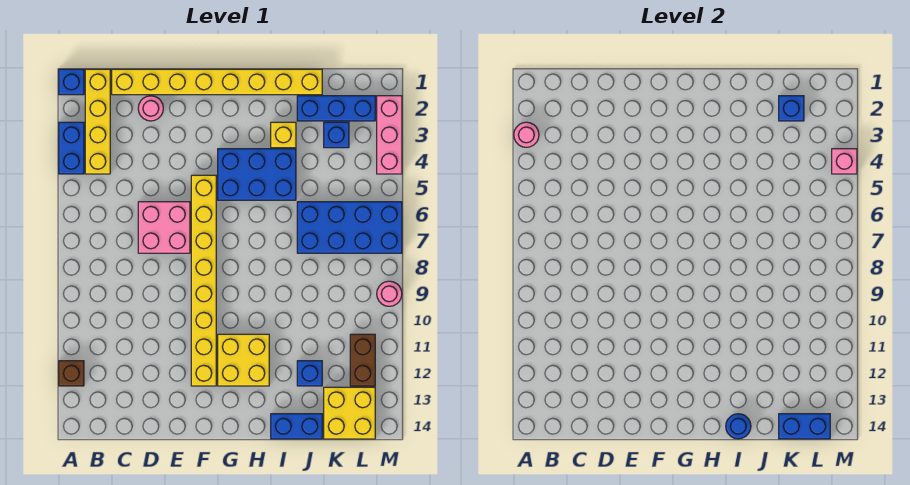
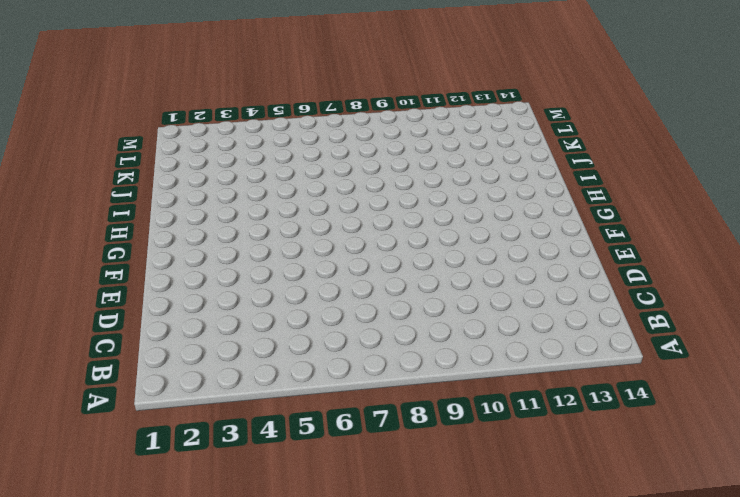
none -> blue 1x1 brick [59,69,84,95]
none -> blue 1x2 brick [59,122,84,174]
none -> brown 1x1 brick [59,361,84,386]

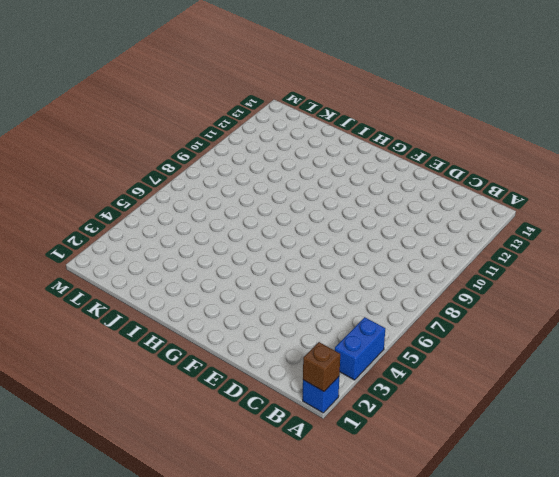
brown 1x1 brick [303,342,340,392] -> brown 1x1 brick moved to [59,361,84,386]
none -> yellow 1x4 brick [85,69,110,174]
none -> yellow 1x8 brick [112,69,322,95]
none -> pink 1x1 round brick [138,96,163,121]

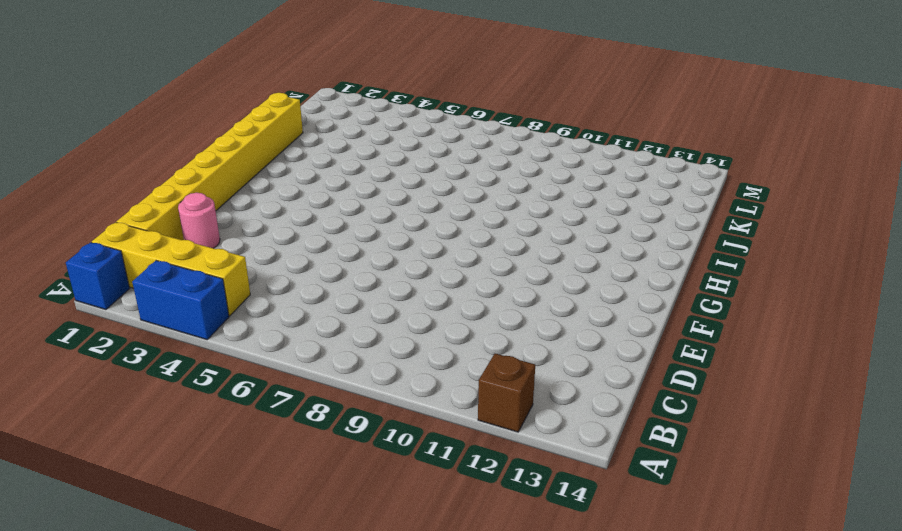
none -> pink 2x2 brick [138,202,190,253]
none -> yellow 1x8 brick [191,175,216,386]
none -> blue 2x3 brick [218,149,296,200]

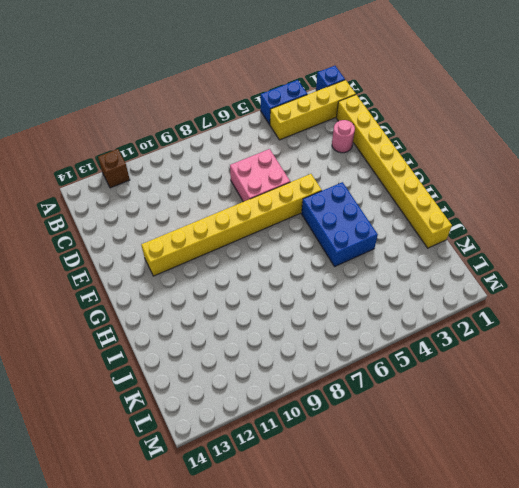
none -> yellow 2x2 brick [218,334,269,386]
none -> yellow 1x1 brick [271,122,296,148]
none -> blue 1x2 brick [271,414,322,439]

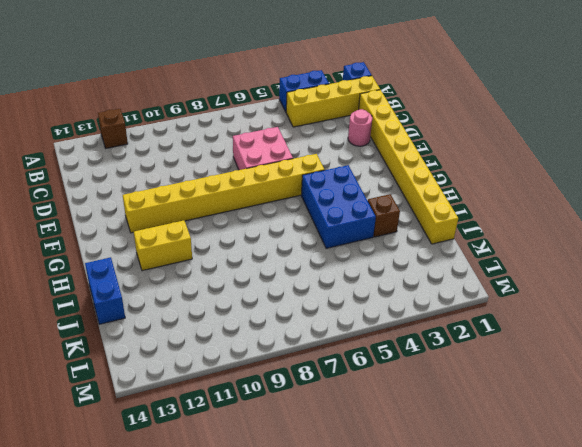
yellow 1x2 brick [134,221,192,271] -> yellow 2x2 brick [218,334,269,386]
brown 1x1 brick [368,194,400,237] -> yellow 1x1 brick [271,122,296,148]
none -> blue 1x3 brick [297,96,375,121]
none -> blue 2x4 brick [297,202,402,253]
none -> blue 1x1 brick [297,361,322,386]

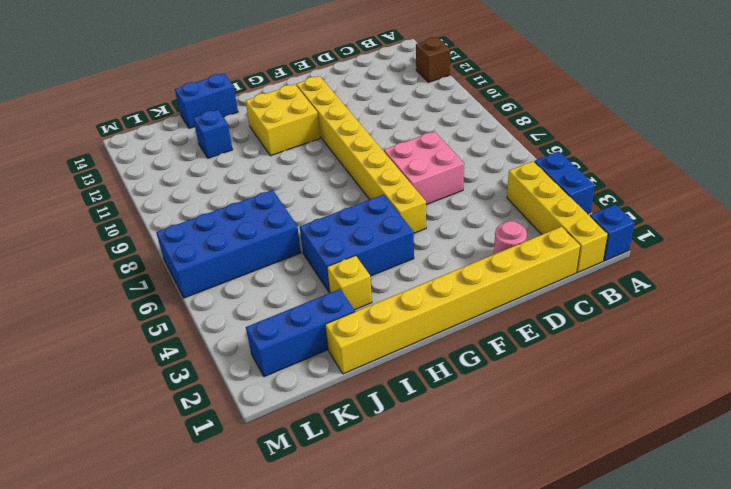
none -> blue 1x1 brick [324,122,349,148]
none -> yellow 2x2 brick [324,387,375,439]
none -> brown 1x2 brick [350,334,375,386]

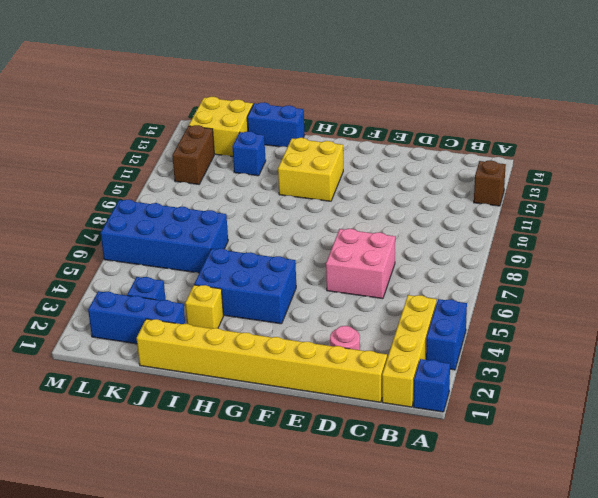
none -> yellow 1x8 brick [191,175,216,386]
none -> pink 1x3 brick [377,96,402,174]
none -> pink 1x1 round brick [377,281,402,306]

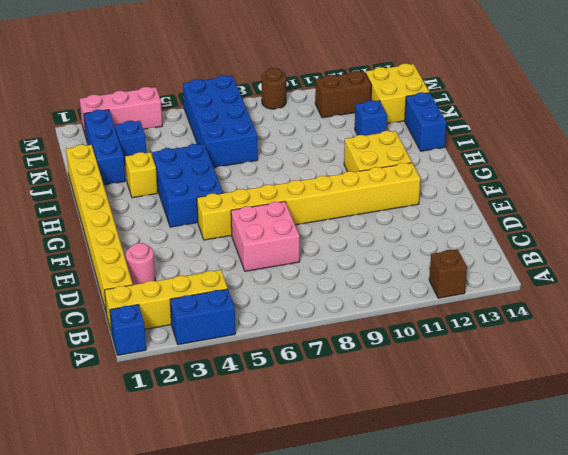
brown 1x1 round brick [262,68,286,109] -> pink 1x1 round brick [377,281,402,306]
none -> pink 1x1 round brick [514,122,539,147]
none -> blue 1x1 round brick [726,414,751,439]
none -> blue 1x1 brick [779,96,804,121]

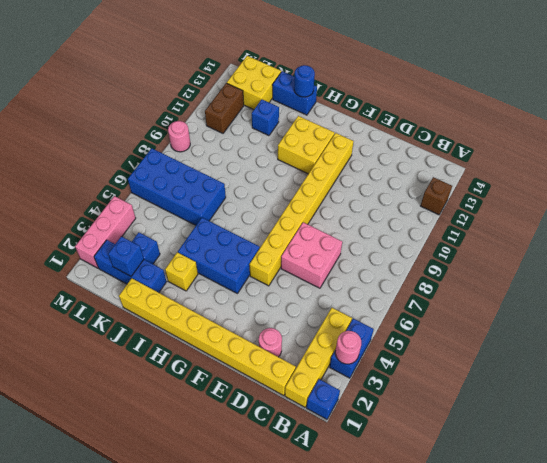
none -> blue 1x2 brick [779,414,830,439]
none -> pink 1x1 brick [832,149,857,174]

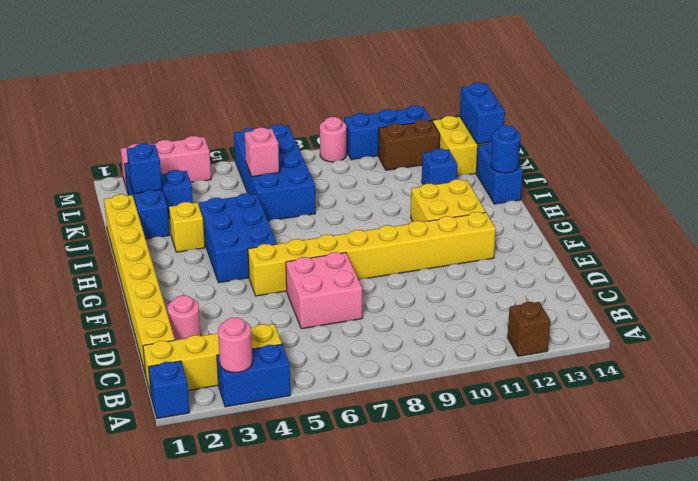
pink 1x1 brick [245,128,279,177] -> pink 1x1 brick moved to [832,149,857,174]
blue 1x3 brick [344,106,431,160] -> none

